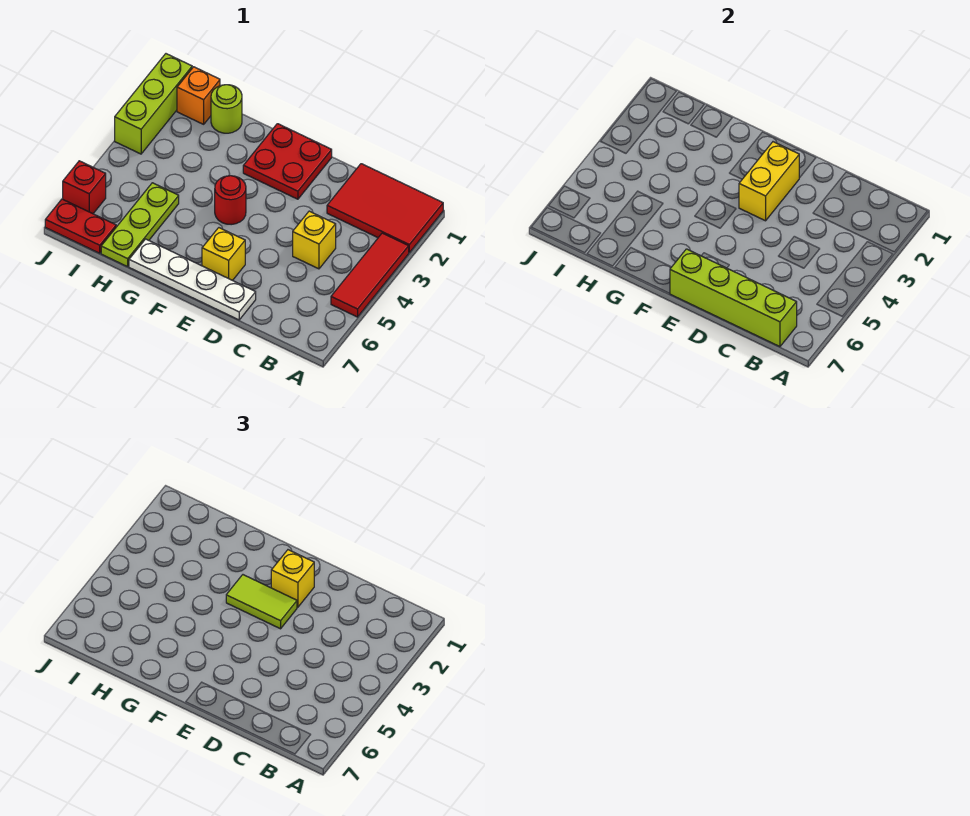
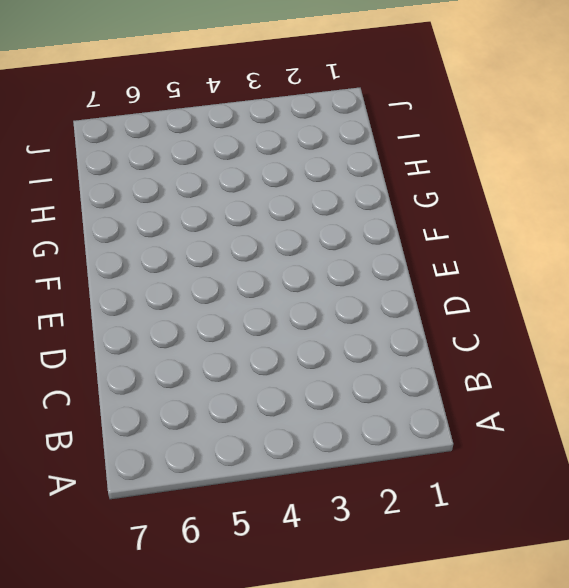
none -> red 2x3 tile [327,164,443,252]
none -> red 1x3 tile [331,233,409,317]
none -> yellow 1x1 brick [293,211,336,269]

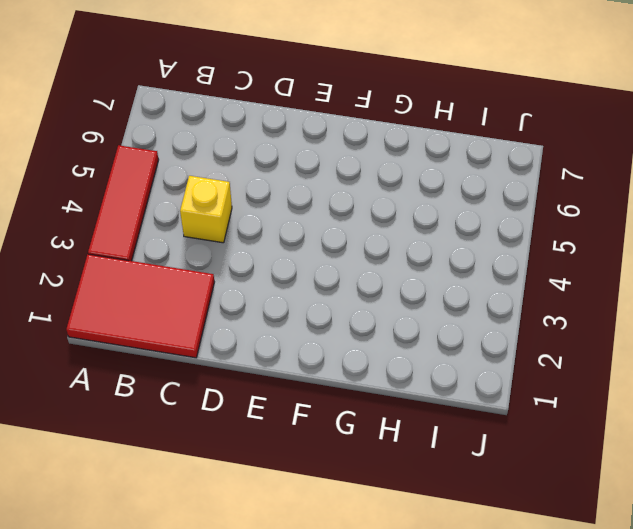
none -> white 1x4 plate [129,239,256,320]
none -> red 2x2 plate [243,124,332,199]
none -> yellow 1x1 brick [202,228,245,281]

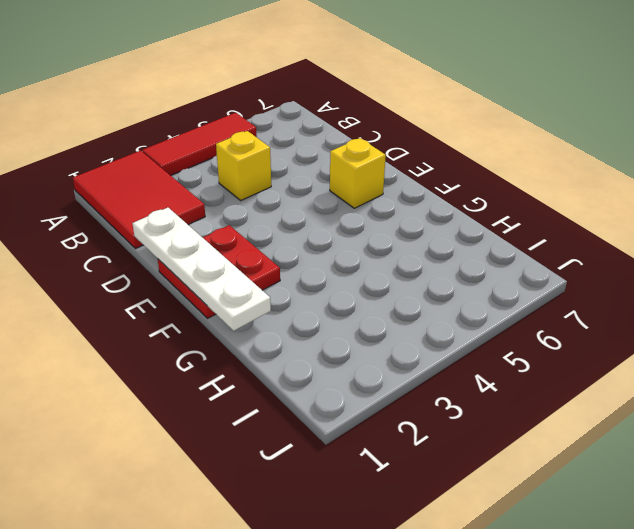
white 1x4 plate [132,208,271,331] -> white 1x4 plate moved to [129,239,256,320]
none -> red 1x1 round brick [215,176,246,225]
none -> lime 1x1 round brick [211,85,242,133]
none -> lime 1x3 plate [101,183,179,267]

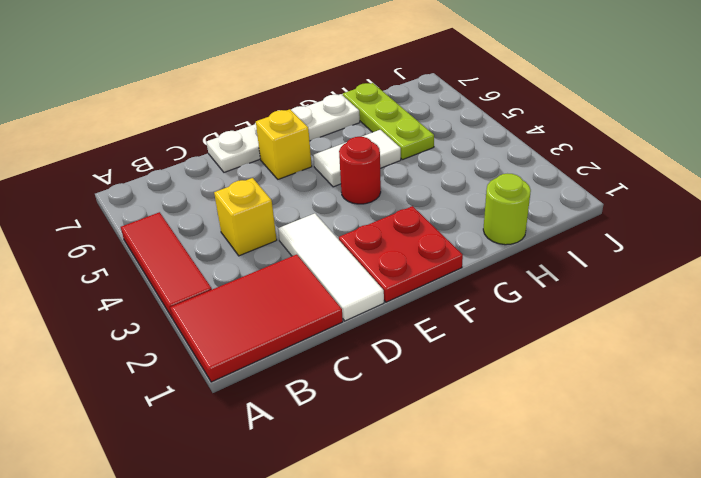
white 1x3 tile [278,213,384,321] -> none
white 1x2 tile [313,130,401,187] -> none
none -> orange 1x1 brick [177,67,220,124]
none -> red 1x2 plate [45,199,116,253]
none -> lime 1x3 brick [115,54,192,154]

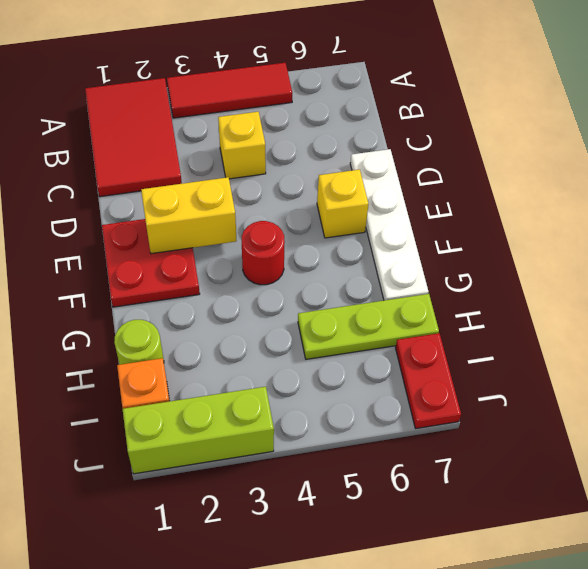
none -> red 1x1 brick [63,161,106,214]
none -> lime 1x4 brick [670,249,797,347]
none -> yellow 1x1 brick [271,550,314,607]

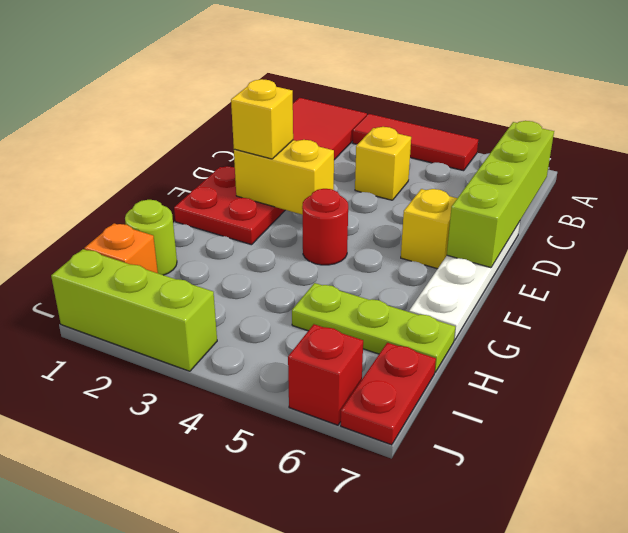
none -> lime 1x2 tile [226,575,297,629]

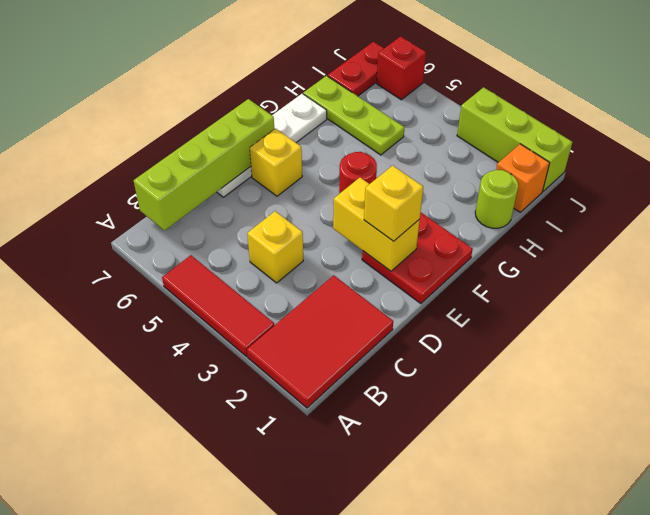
none -> lime 1x2 tile [226,575,297,629]

